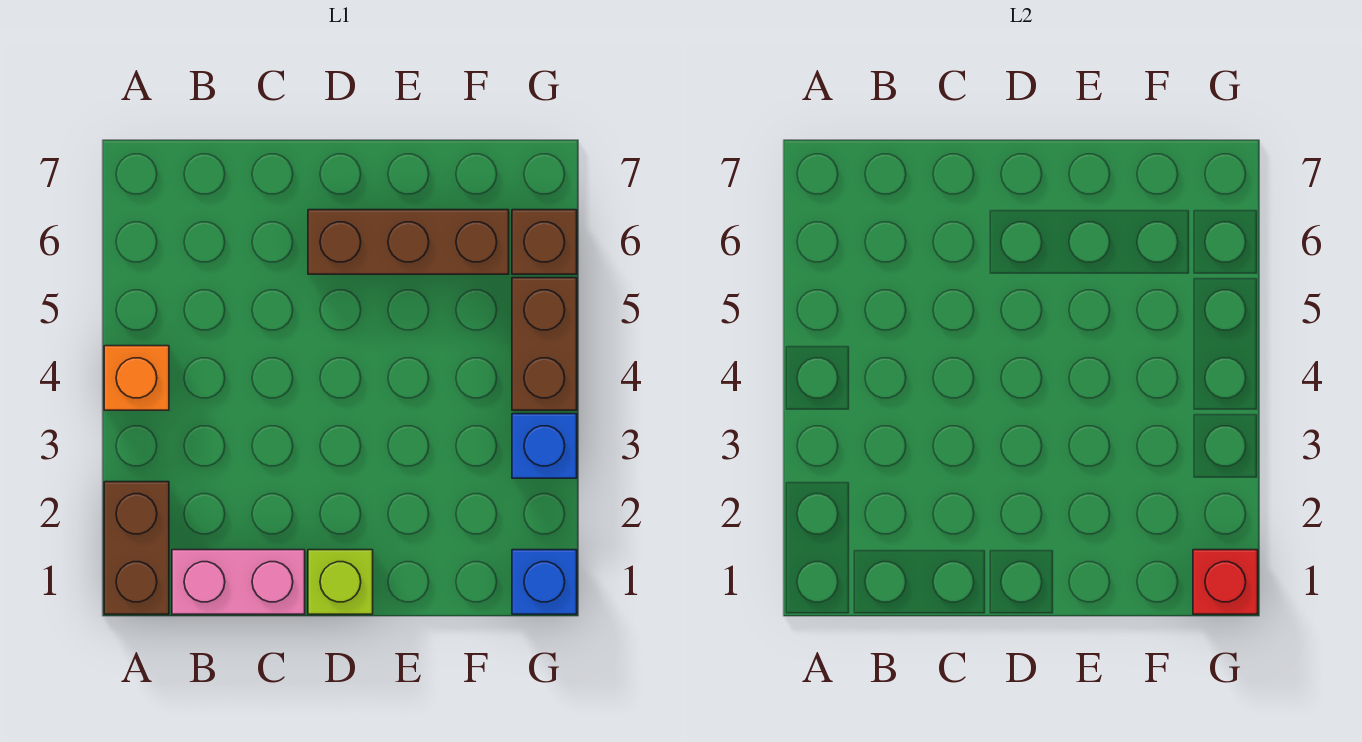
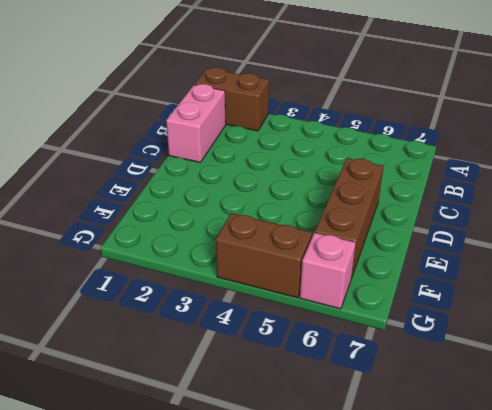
pink 1x1 brick [300,233,356,309] -> brown 1x1 brick [512,210,577,274]
none -> orange 1x1 brick [104,346,169,410]
none -> lime 1x1 brick [308,550,373,614]

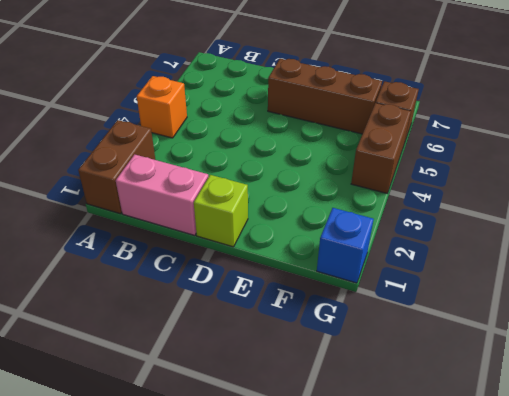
none -> blue 1x1 brick [512,414,577,478]
none -> red 1x1 brick [1193,550,1258,614]

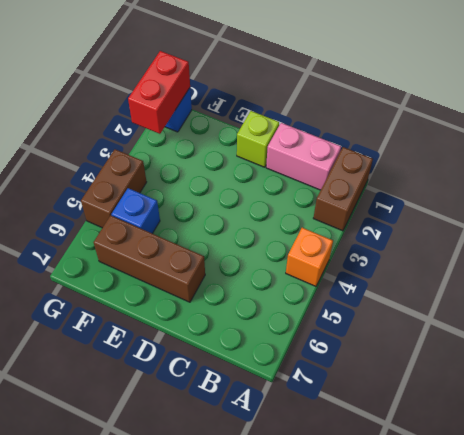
blue 1x1 brick [111,188,160,234] -> blue 1x1 brick moved to [512,414,577,478]
red 1x2 brick [128,51,190,134] -> red 1x1 brick [1193,550,1258,614]
none -> brown 1x1 brick [512,210,577,274]

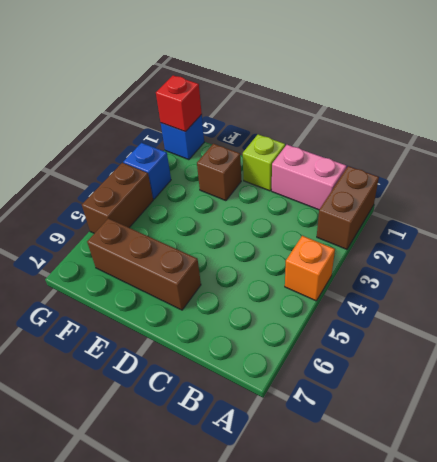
brown 1x1 brick [197,144,241,201] -> brown 1x1 brick moved to [512,210,577,274]

